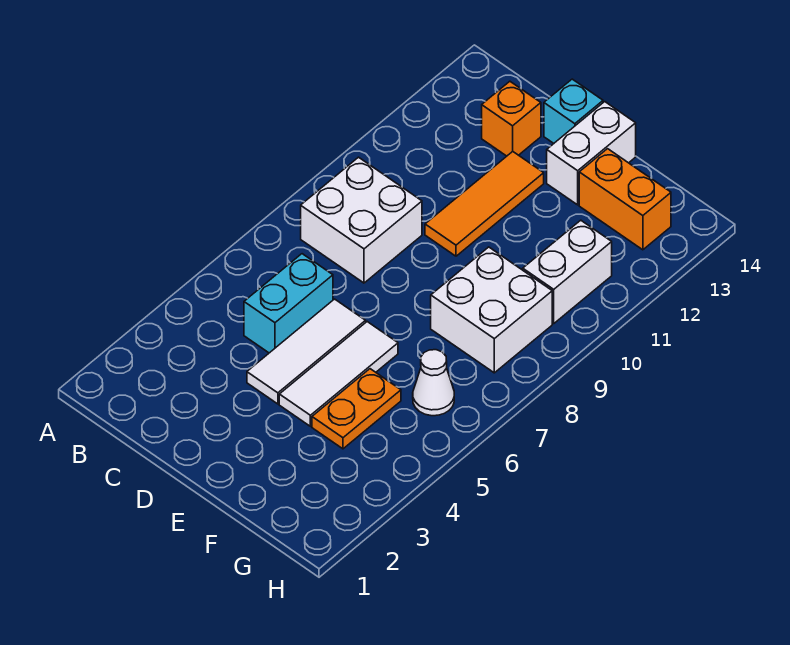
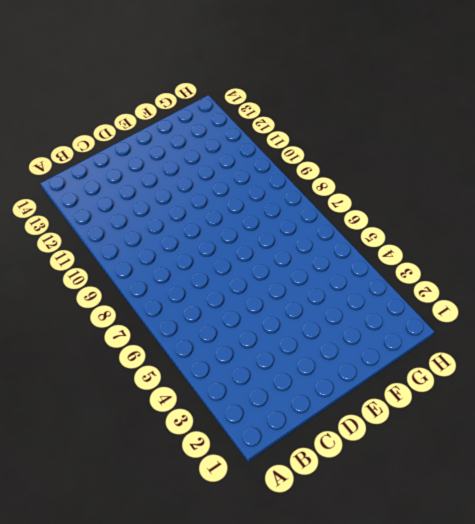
none -> white 2x2 brick [301,157,422,283]
none -> cyan 1x2 brick [244,254,333,353]
none -> orange 1x1 brick [482,81,541,156]

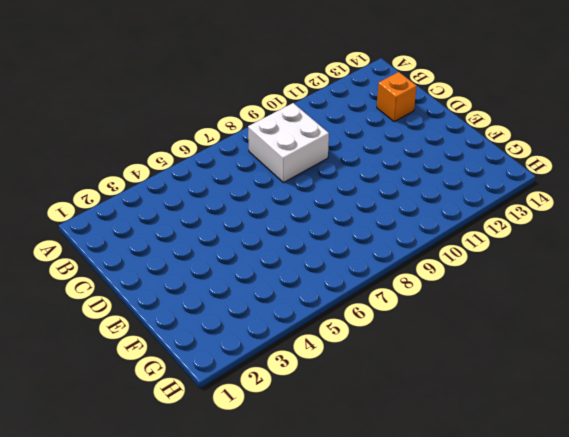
none -> cyan 1x2 brick [244,254,333,353]
none -> white 1x3 tile [247,299,366,404]
none -> orange 1x3 tile [425,152,544,256]

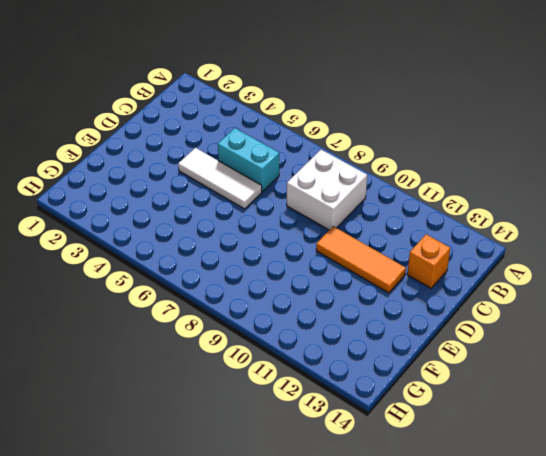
none -> cyan 1x1 brick [544,79,603,143]
none -> white 1x3 tile [279,322,398,426]
none -> white 1x2 brick [547,102,636,205]

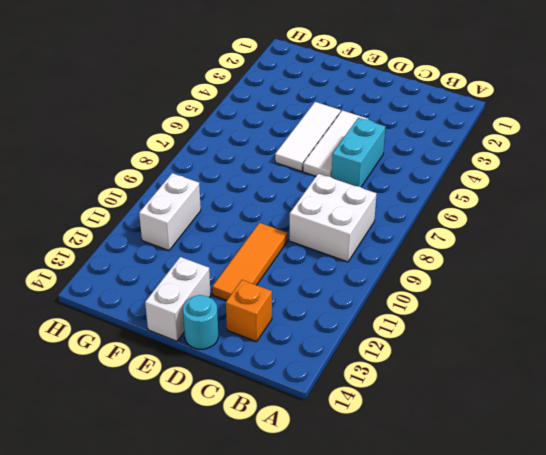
cyan 1x1 round brick [183,295,218,349] -> cyan 1x1 brick [544,79,603,143]
none -> orange 1x2 plate [312,369,401,449]
none -> white 2x2 brick [431,247,552,373]
none -> orange 1x2 brick [579,149,671,250]

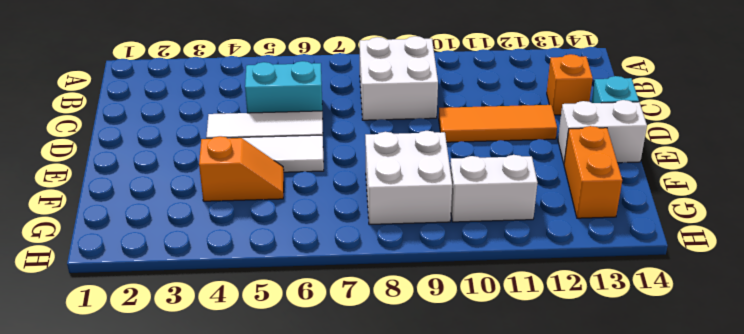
orange 1x2 slope [199,136,284,201] -> orange 1x2 plate [312,369,401,449]
none -> white 1x1 cone [413,350,454,416]

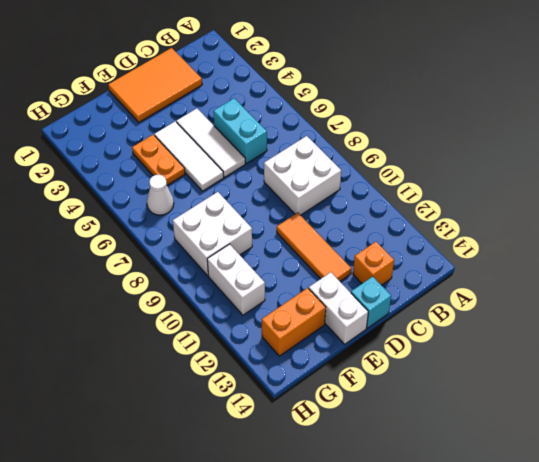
orange 2x3 tile [108,48,202,122] -> none

